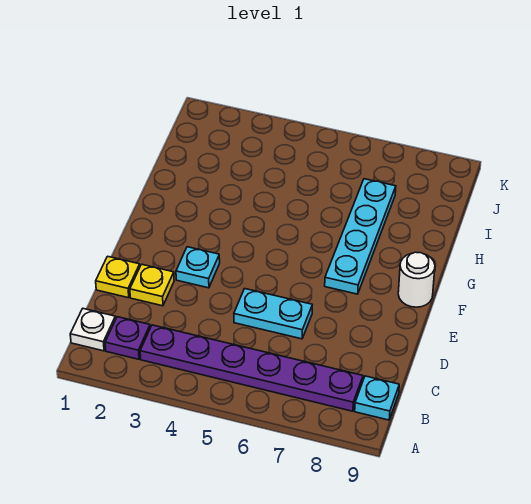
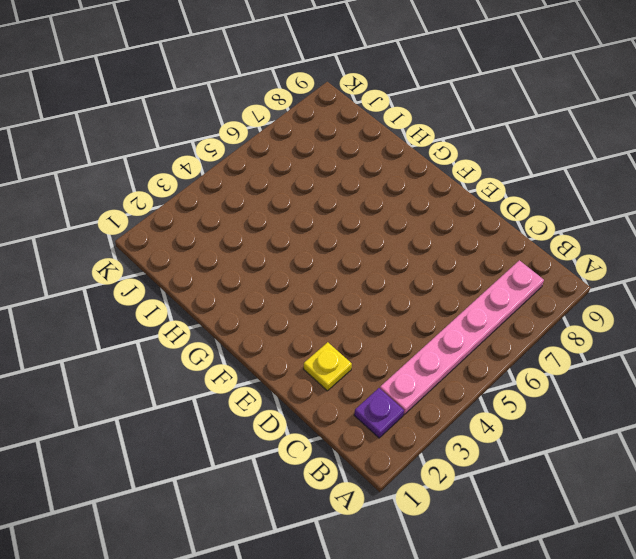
pink 1x6 plate [380,260,544,415] -> purple 1x6 plate [140,325,363,411]
none -> white 1x1 plate [70,309,116,351]
none -> cyan 1x1 plate [355,376,399,420]

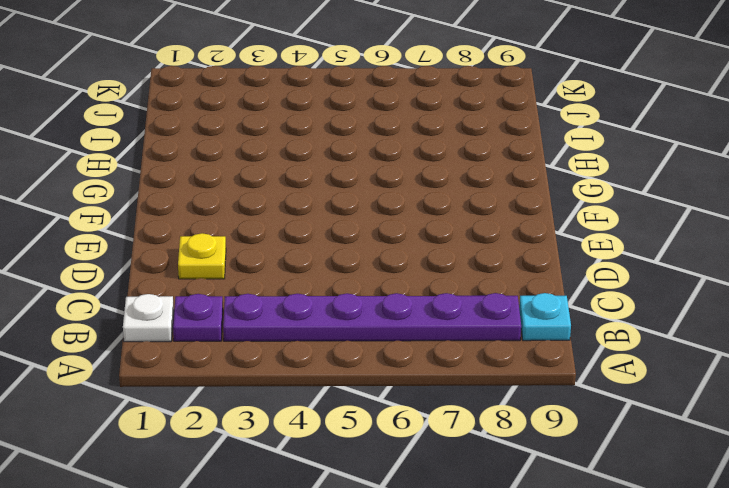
none -> yellow 1x1 plate [96,256,140,298]
none -> cyan 1x2 plate [234,289,312,339]

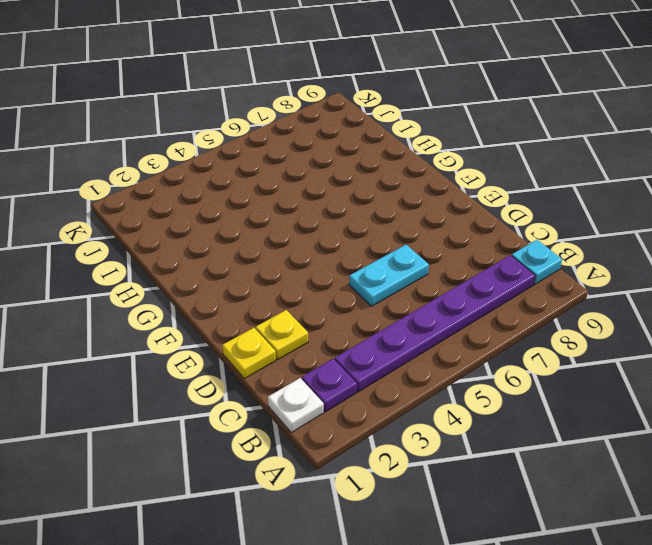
none -> cyan 1x1 plate [176,247,220,288]
none -> cyan 1x4 plate [325,179,396,294]

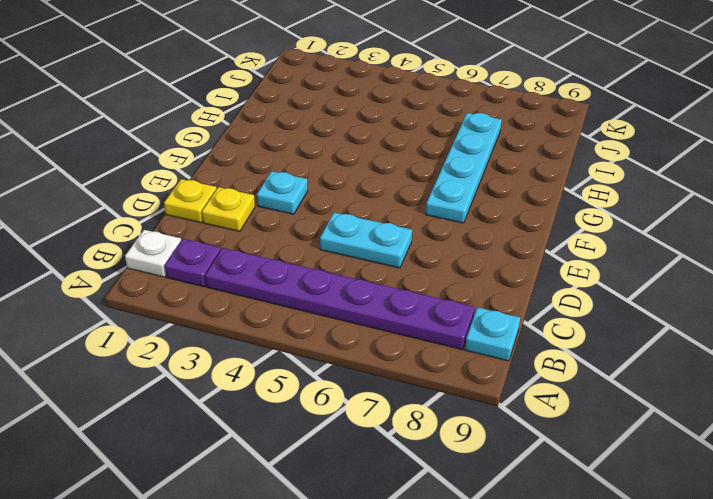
none -> white 1x1 round brick [398,252,435,307]

